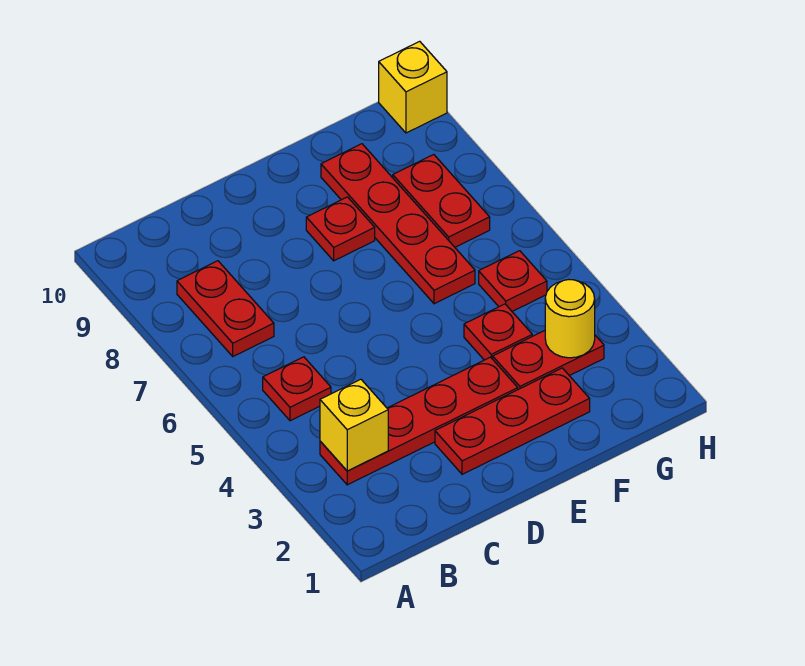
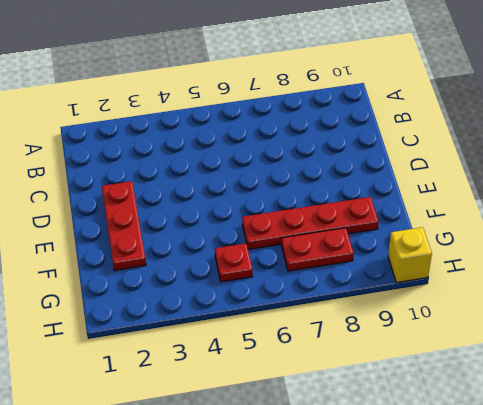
none -> red 1x4 plate [320,357,518,485]
none -> red 1x1 plate [263,357,331,421]
none -> red 1x2 plate [177,261,274,356]

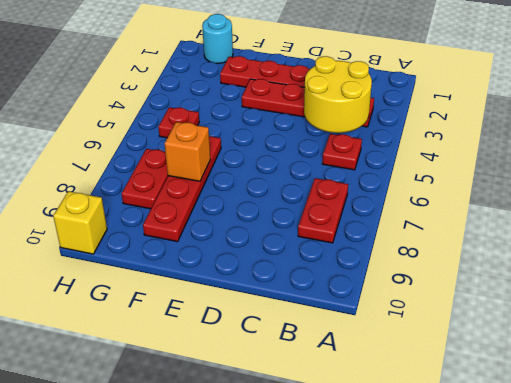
yellow 2x2 round brick [304,56,372,133] -> yellow 1x1 brick [320,379,388,471]
orange 1x1 brick [164,122,210,181] -> none
cyan 1x1 round brick [202,14,233,63] -> none
none -> red 1x1 plate [306,197,375,261]
none -> red 1x2 plate [493,331,604,389]
none -> red 1x1 plate [464,304,532,360]

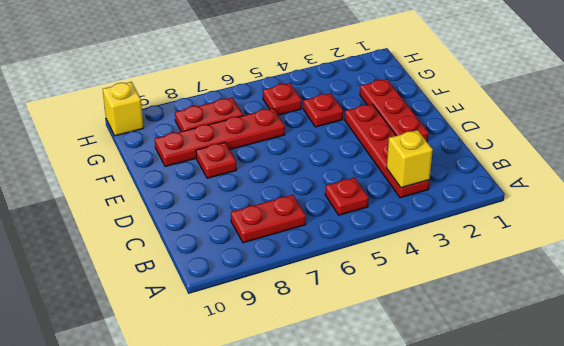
none -> red 1x2 plate [493,331,604,389]
none -> yellow 1x1 round brick [545,280,595,358]

